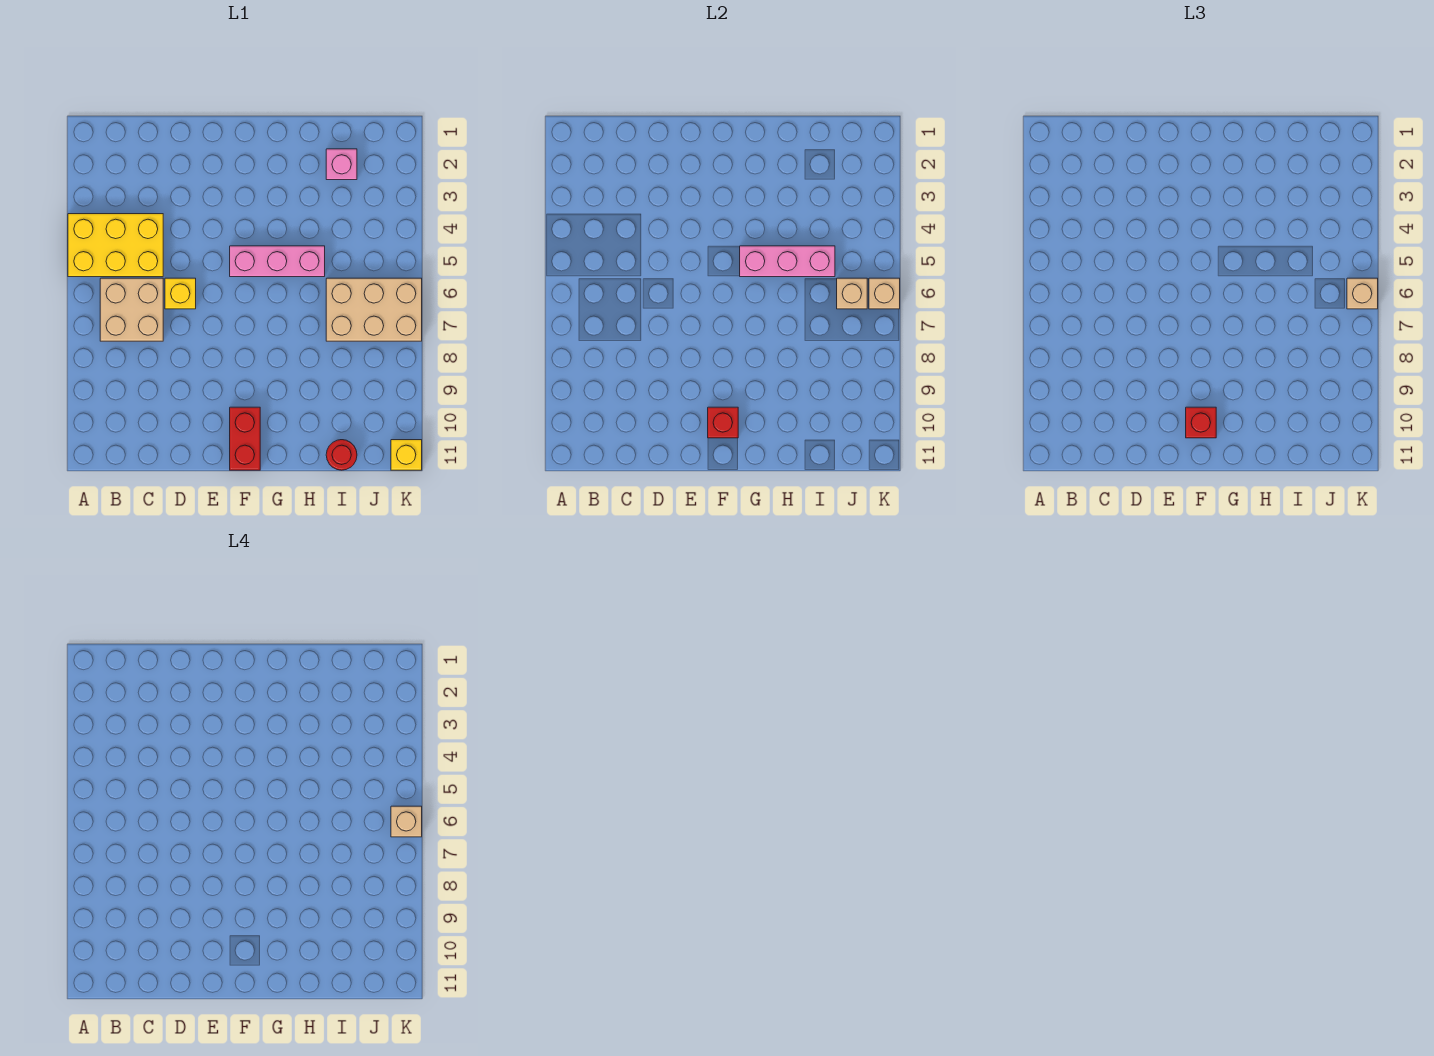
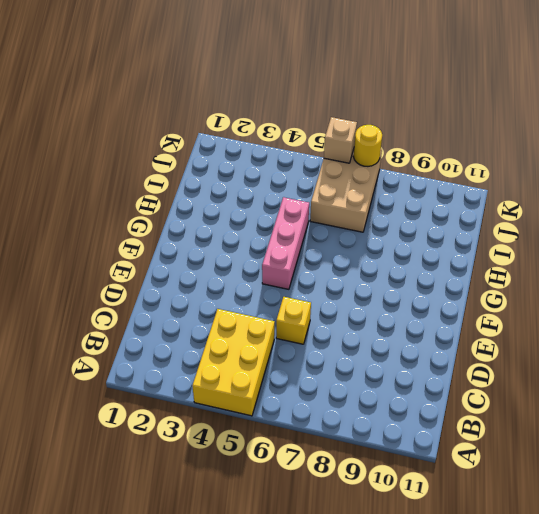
yellow 1x1 round brick [353,125,382,166] -> none
none -> tan 2x2 brick [100,278,163,341]
none -> red 1x2 brick [230,407,260,470]
none -> pink 1x1 brick [326,149,357,180]

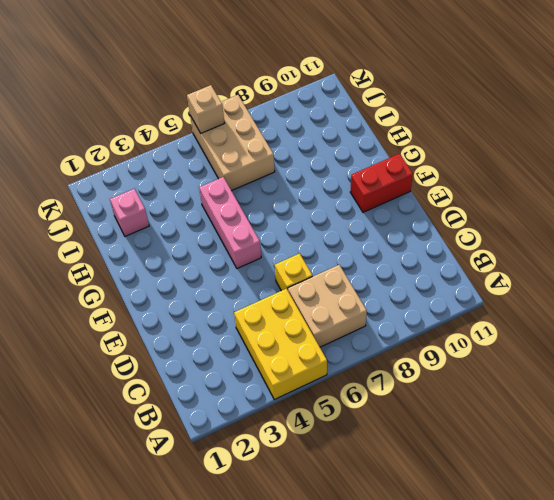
none -> red 1x1 round brick [326,440,357,470]
none -> yellow 1x1 brick [391,440,422,470]
none -> red 1x1 brick [708,407,738,438]

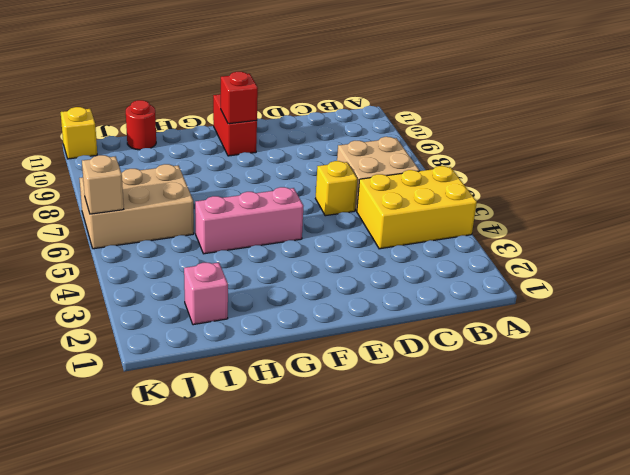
none -> pink 1x3 brick [740,246,835,277]
none -> tan 1x1 brick [837,278,867,309]
none -> red 1x1 brick [1186,407,1216,438]

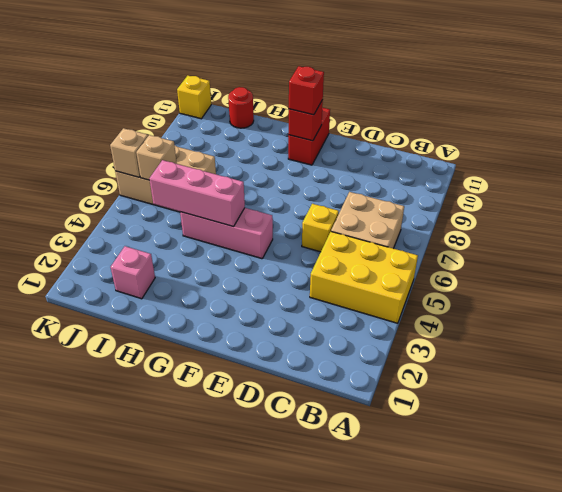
none -> tan 1x1 brick [1347,278,1378,309]
none -> tan 1x1 brick [391,806,422,837]

